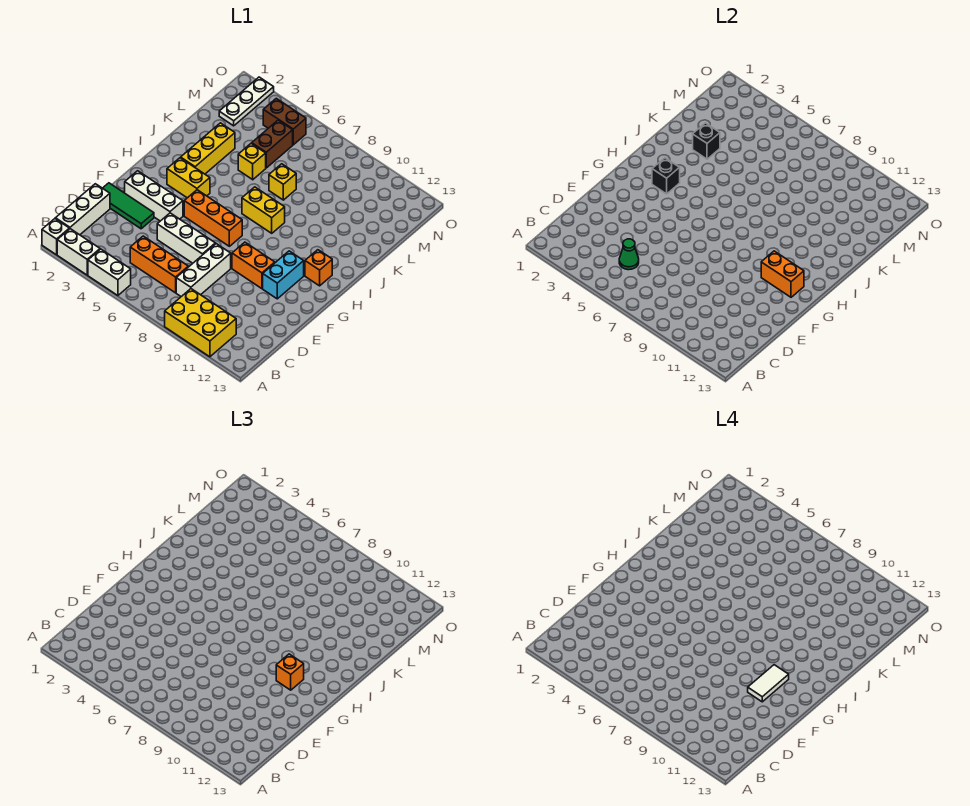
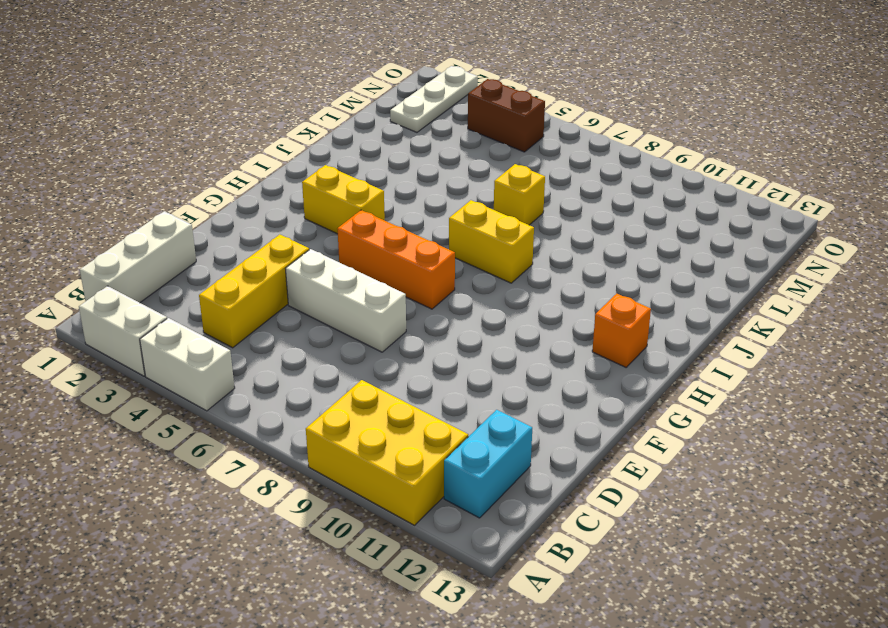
cyan 1x2 brick [444,410,532,518] -> cyan 1x2 brick moved to [263,251,304,299]
yellow 1x3 brick [199,235,309,348] -> yellow 1x3 brick moved to [181,123,235,174]
none -> white 1x1 brick [42,219,69,255]
none -> orange 1x3 brick [130,236,188,293]
none -> white 1x3 brick [176,244,231,297]

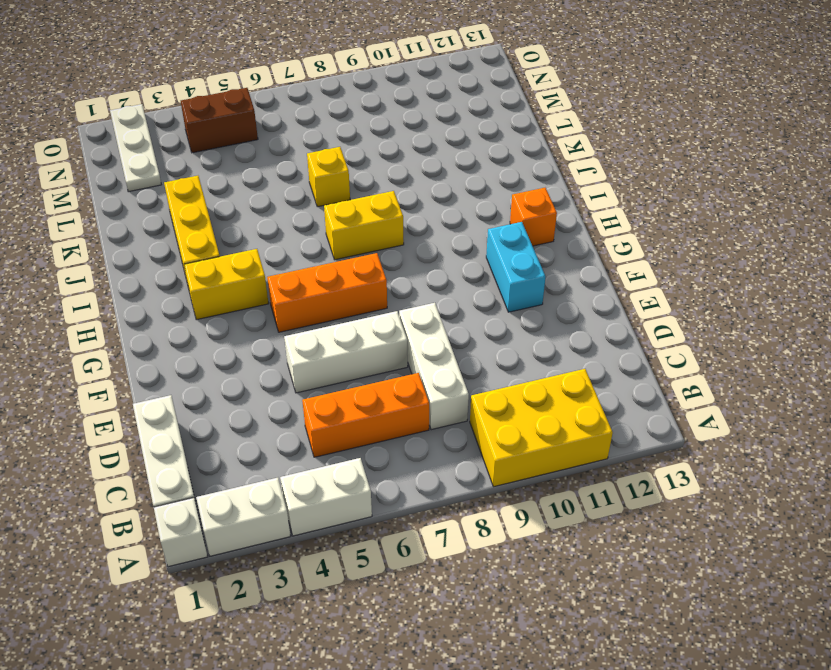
none -> green 1x3 tile [103,183,154,229]
none -> white 1x3 brick [125,171,183,221]
none -> orange 1x2 brick [232,242,275,289]

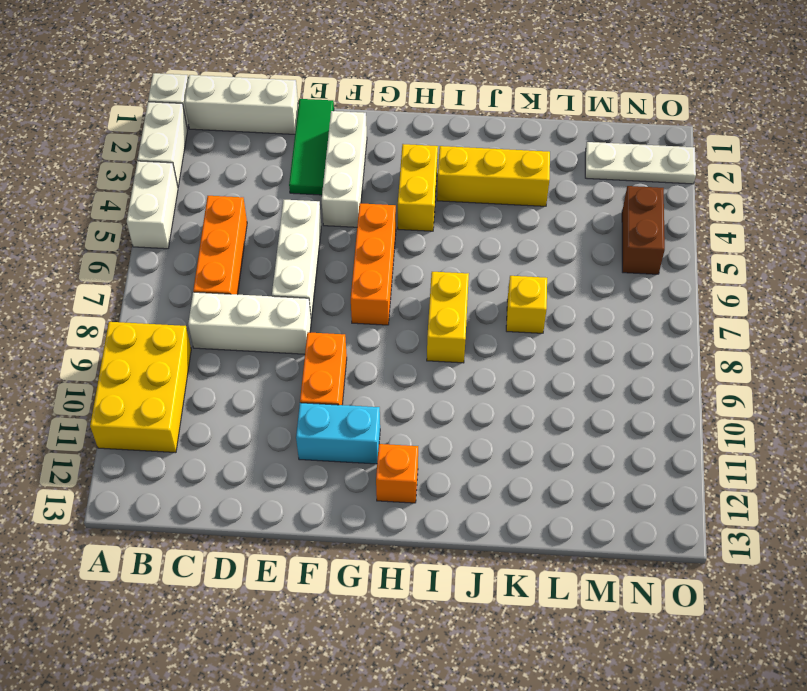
none -> yellow 1x1 brick [238,143,266,180]
none -> brown 1x2 brick [252,120,293,168]
none -> green 1x1 cone [619,239,639,270]

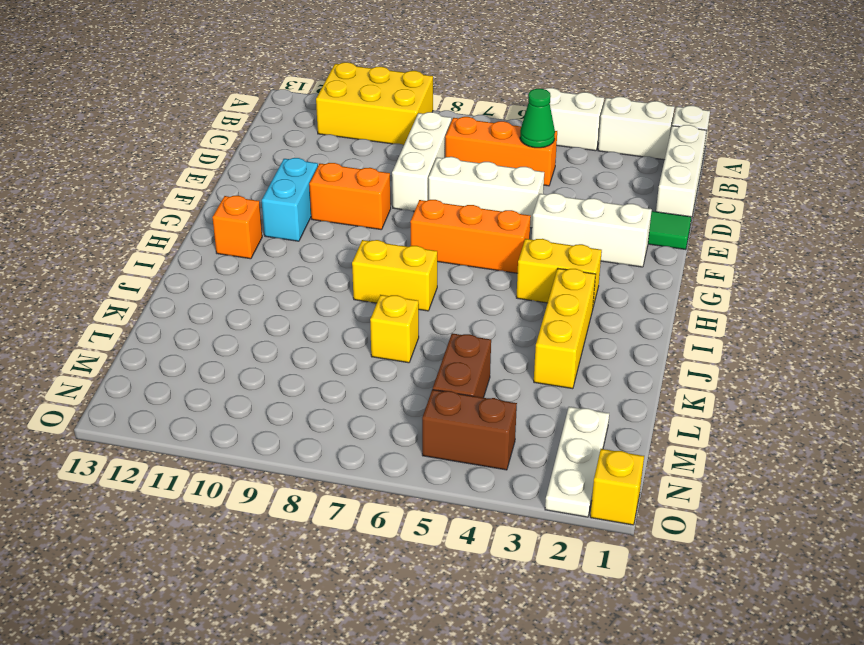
yellow 1x1 brick [590,449,644,525] -> yellow 1x1 brick moved to [238,143,266,180]
none -> orange 1x2 brick [761,251,804,297]
none -> black 1x1 brick [652,158,680,194]
none -> black 1x1 brick [693,123,720,159]

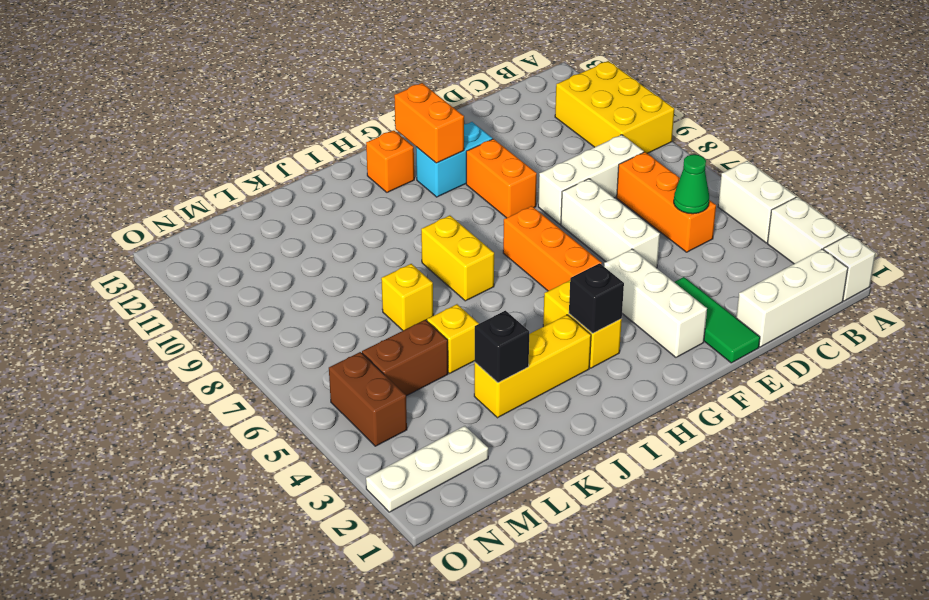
none -> orange 1x1 brick [276,654,304,690]
none -> white 1x2 tile [748,665,789,702]

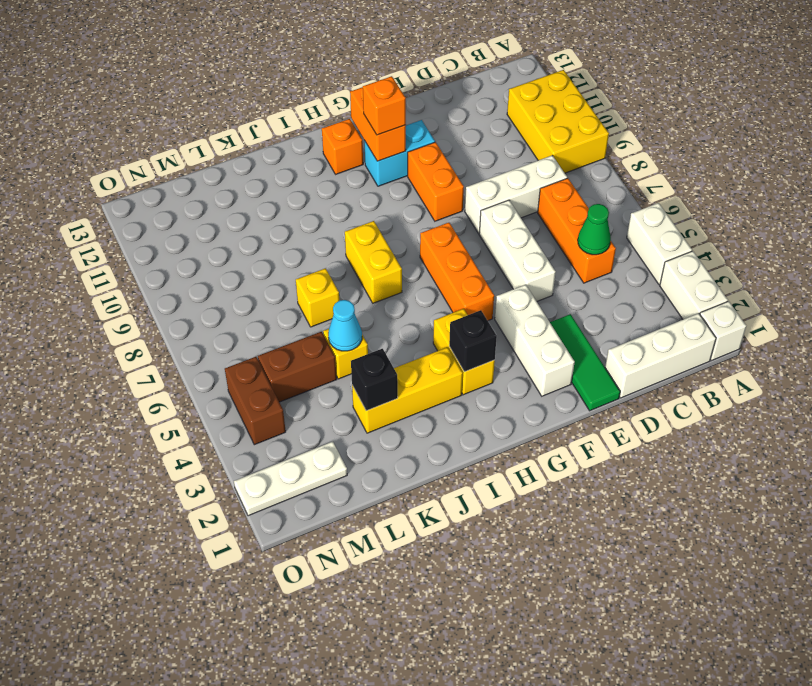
cyan 1x1 cone [328,300,362,351] -> none
none -> white 1x2 tile [748,665,789,702]

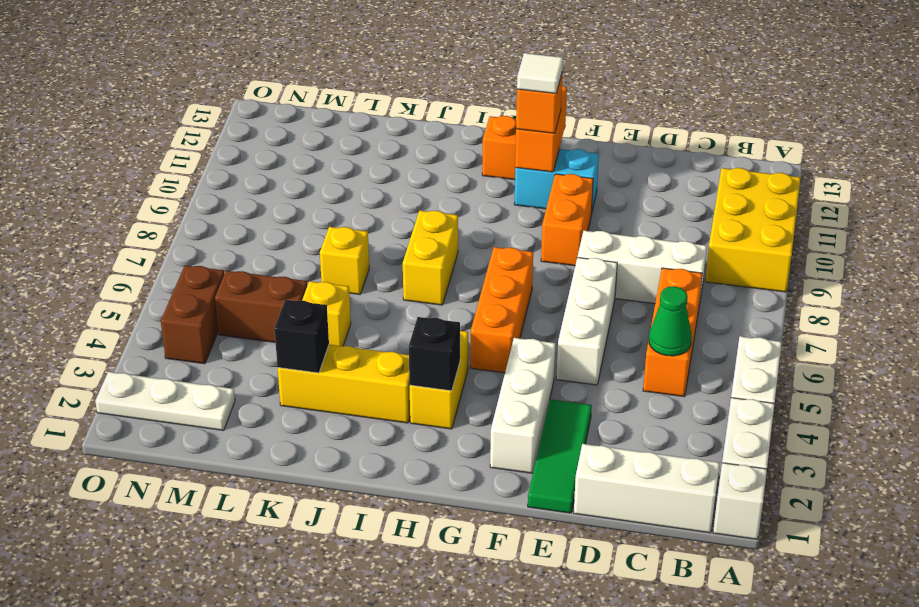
white 1x1 tile [517,53,563,93] -> white 1x2 tile [748,665,789,702]

